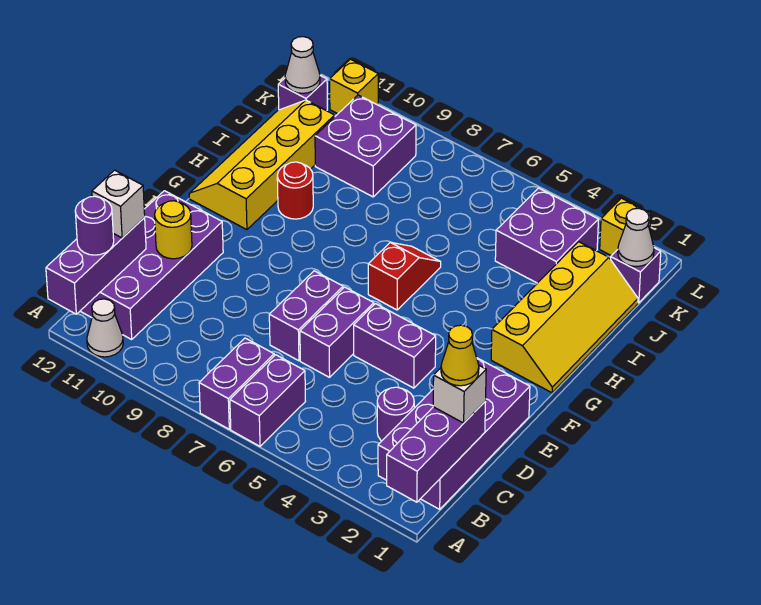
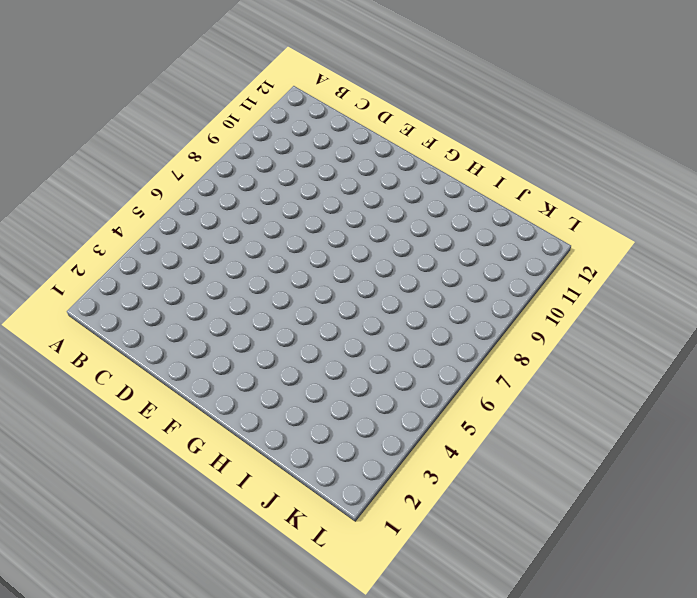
none -> purple 1x2 brick [230,355,305,446]
none -> purple 1x2 brick [199,338,274,429]
none -> white 1x1 cone [87,299,123,357]

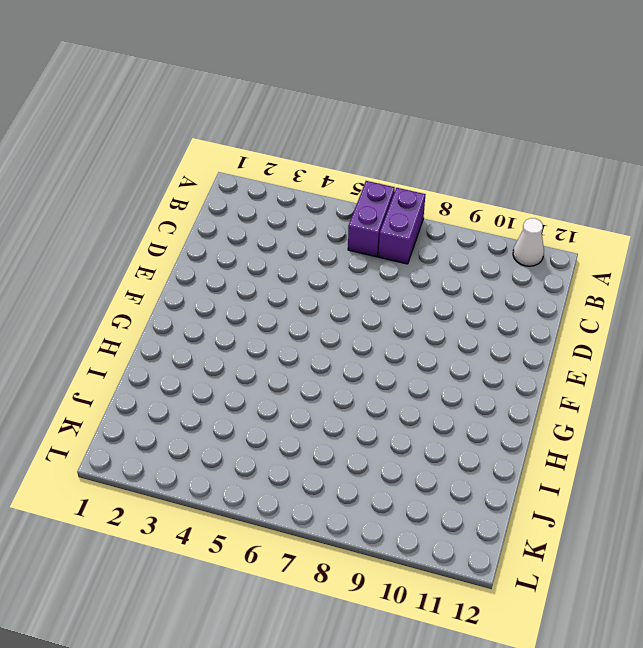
none -> purple 2x4 brick [378,358,530,509]
none -> purple 2x4 brick [81,191,223,339]
none -> purple 1x1 round brick [377,387,414,441]

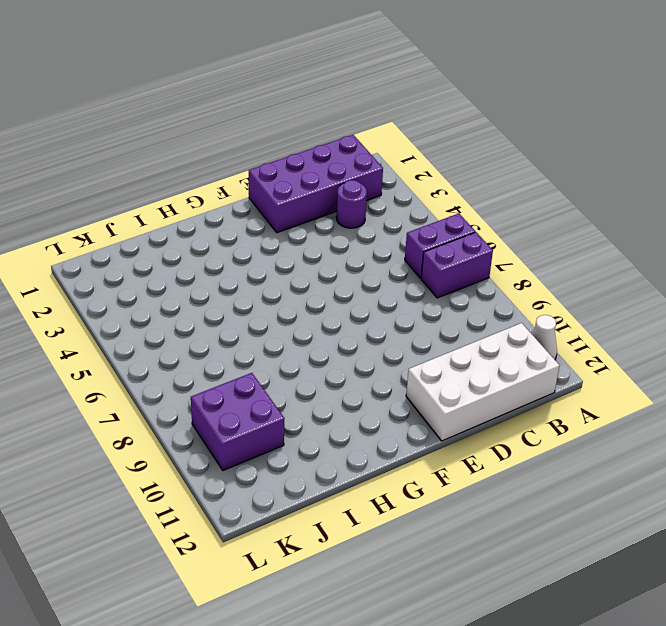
white 2x4 brick [406,323,560,441] -> purple 2x4 brick [81,191,223,339]
none -> purple 1x2 brick [300,287,374,377]
none -> purple 1x2 brick [269,271,343,361]
none -> purple 1x2 brick [354,304,436,388]

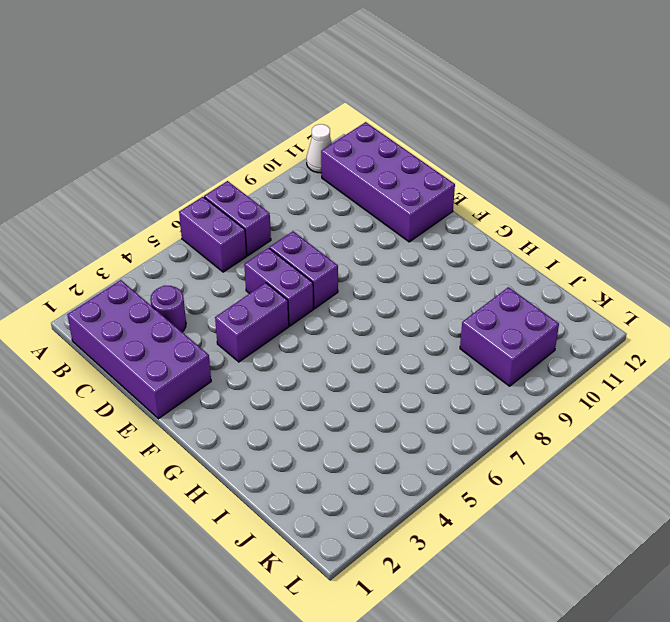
none -> yellow 2x4 slope [491,242,638,393]
none -> red 1x2 slope [368,242,441,310]
none -> yellow 2x4 slope [189,100,335,230]

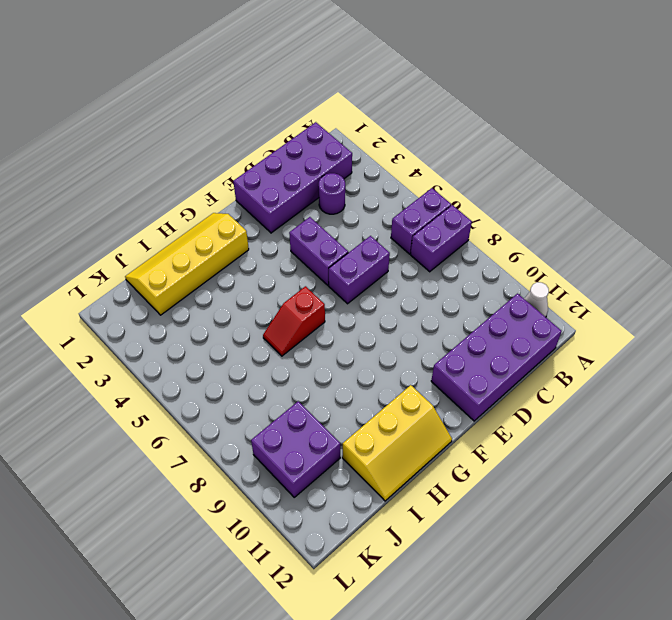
yellow 2x3 slope [342,385,452,501] -> yellow 2x4 slope [189,100,335,230]
none -> purple 1x2 brick [269,271,343,361]
none -> red 1x1 round brick [277,162,313,219]
none -> purple 2x2 brick [495,188,599,283]

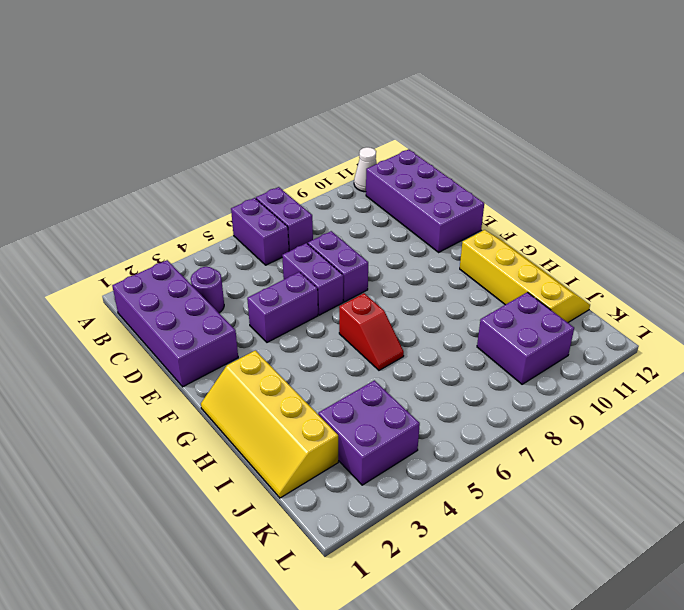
none -> red 1x1 round brick [277,162,313,219]
none -> purple 1x1 brick [611,248,661,303]
none -> purple 1x1 brick [278,76,327,111]

